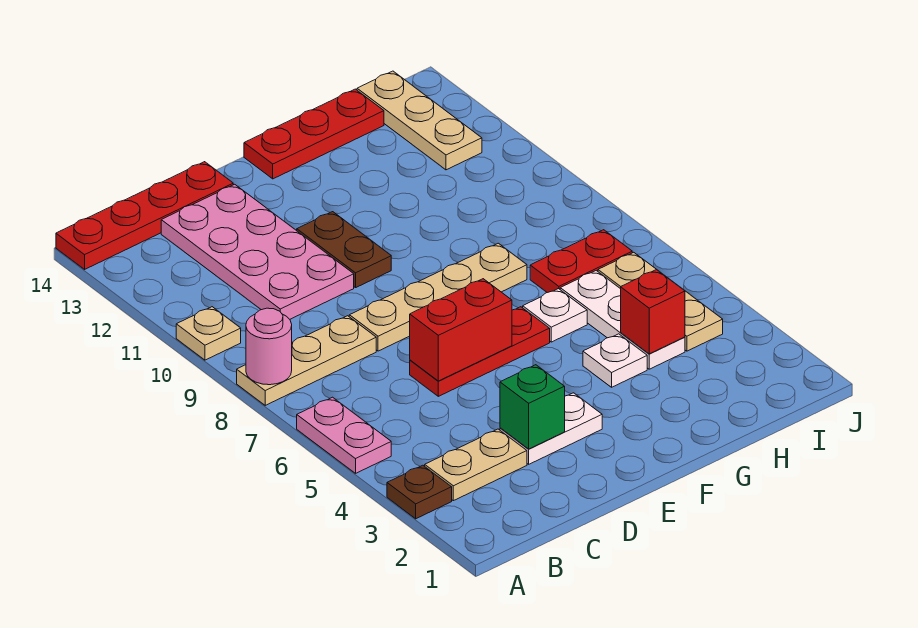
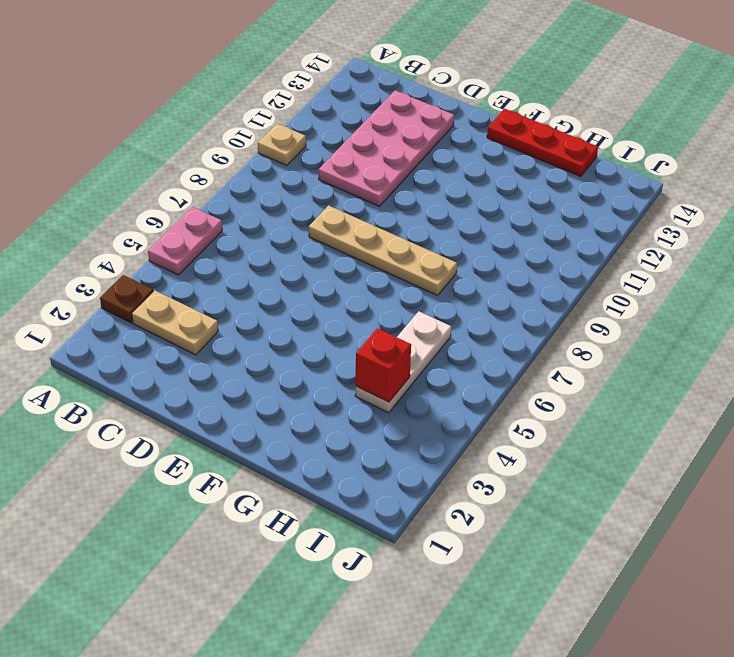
none -> tan 1x3 plate [237,316,376,405]
none -> red 1x4 plate [56,162,233,269]
none -> white 1x2 plate [500,393,602,464]

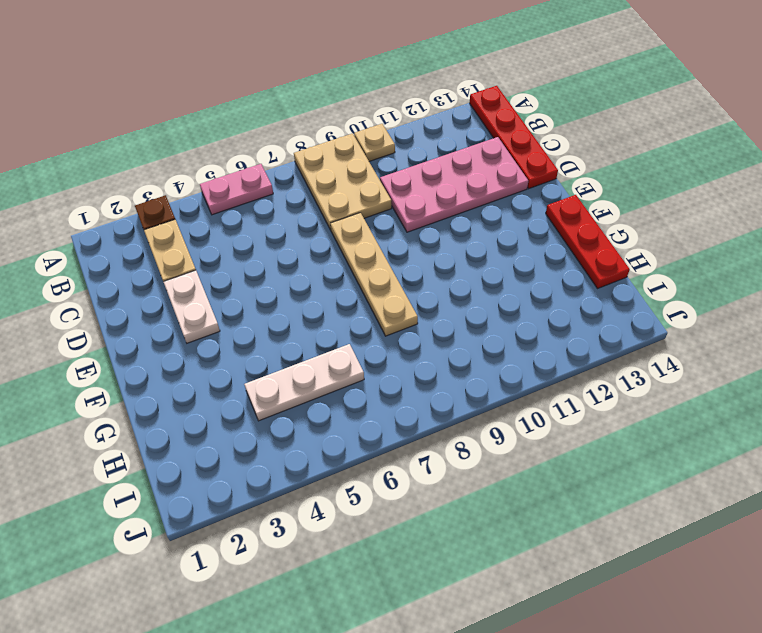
tan 2x3 plate [294,134,392,230] -> tan 1x3 plate [237,316,376,405]
none -> red 1x3 plate [410,307,550,396]
none -> brown 1x2 plate [297,212,391,288]
none -> white 1x1 plate [583,334,647,387]

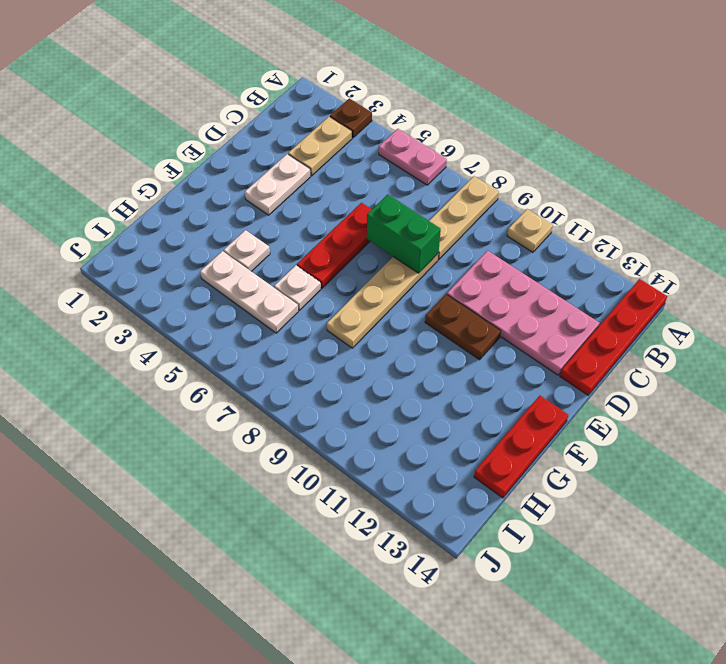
green 1x2 brick [367,195,441,273] -> none
none -> red 1x2 plate [530,230,632,293]
none -> tan 1x3 plate [598,252,723,351]
none -> tan 1x3 plate [357,71,482,170]

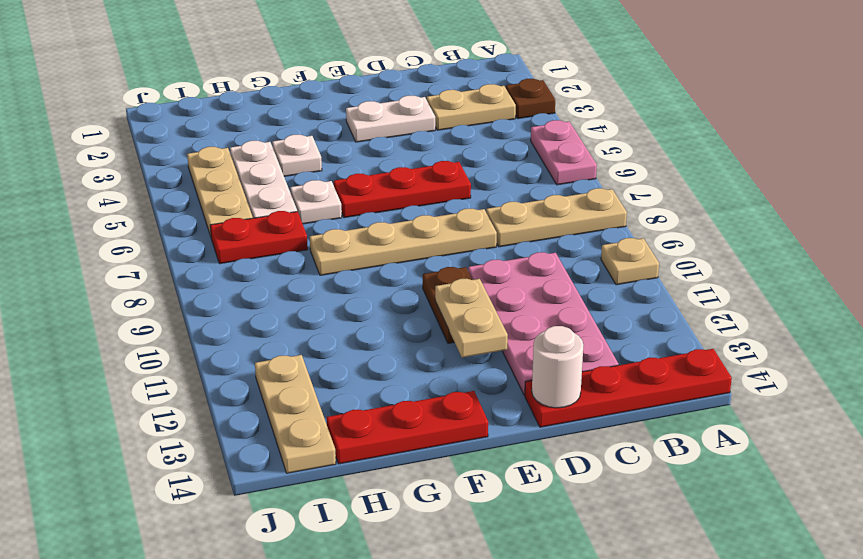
white 1x1 round brick [532,326,583,408] -> none
tan 1x2 plate [435,279,508,357] -> none
none -> pink 1x1 round brick [246,308,292,385]
none -> green 1x1 brick [500,365,565,449]
none -> red 1x2 brick [410,279,512,381]

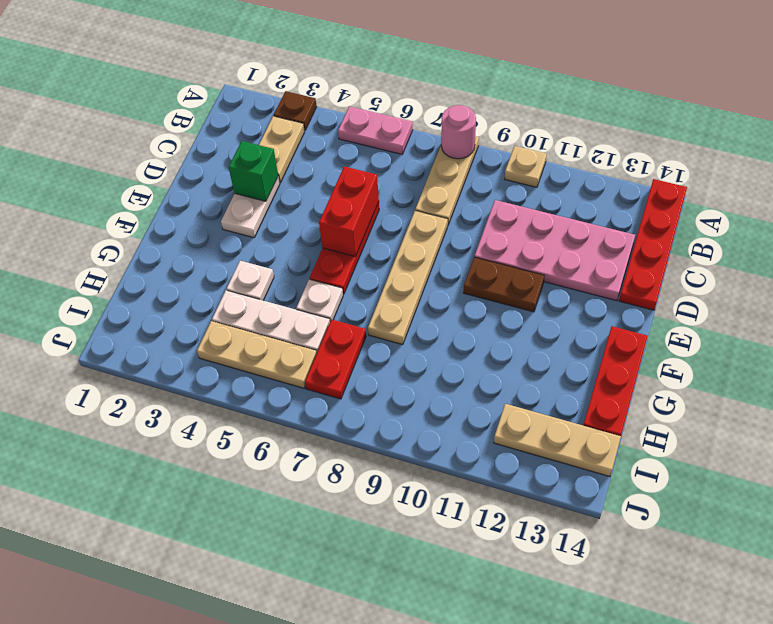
none -> red 1x1 brick [621,270,685,354]

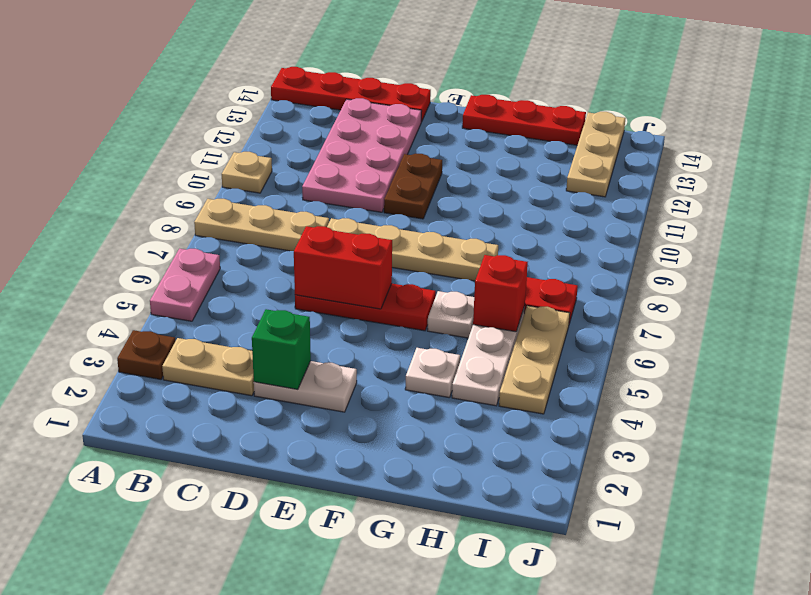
red 1x1 brick [473,255,528,332] -> red 1x1 brick moved to [621,270,685,354]
none -> pink 1x1 round brick [246,308,292,385]

